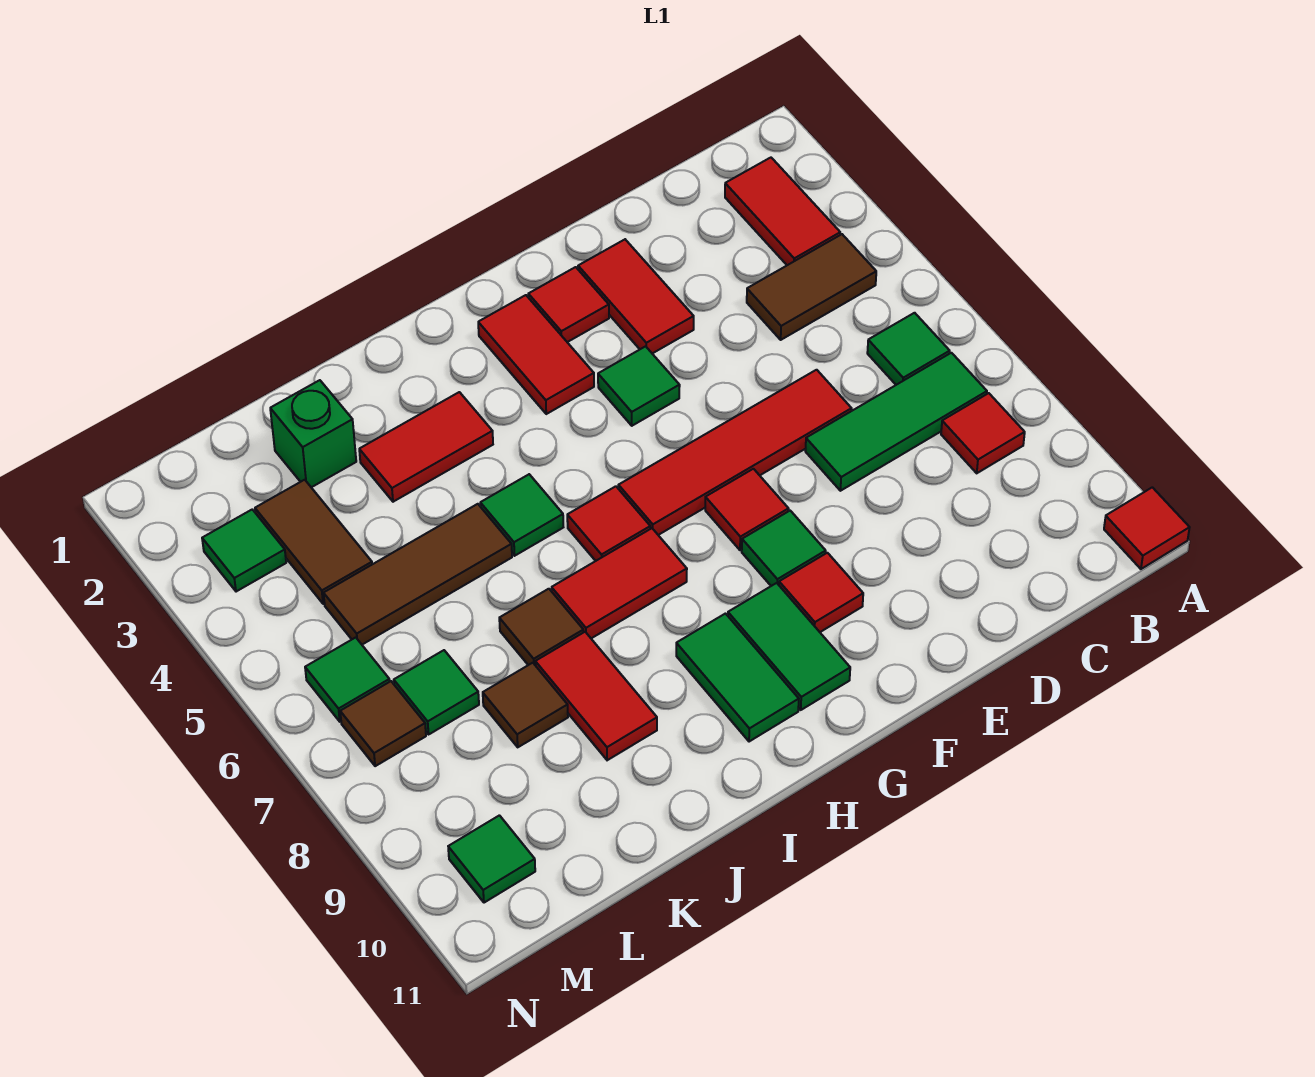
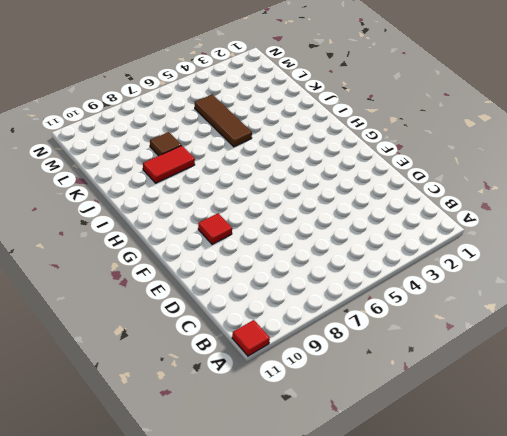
none -> red 1x2 tile [725,158,840,265]
none -> brown 1x2 tile [747,234,876,340]
none -> green 1x1 tile [867,313,950,385]
none -> green 1x3 tile [805,353,987,491]

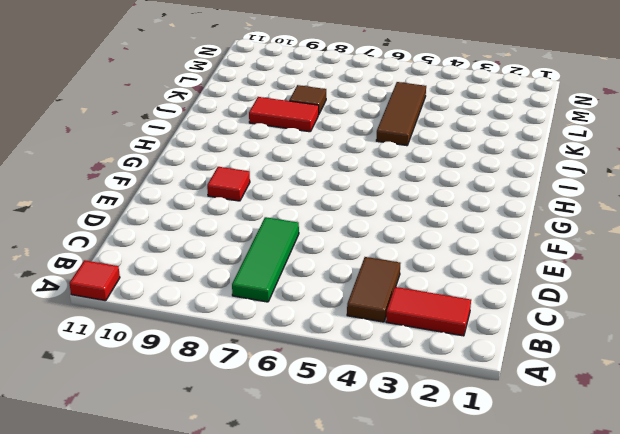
none -> green 1x1 tile [867,313,950,385]
none -> red 1x1 tile [941,393,1025,473]
none -> red 1x4 tile [618,370,852,535]
none -> red 1x2 tile [578,239,694,354]

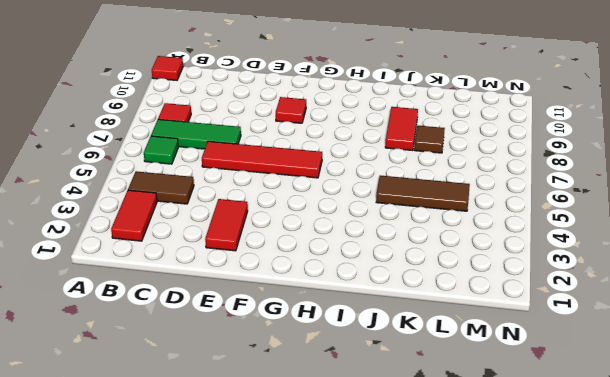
none -> red 1x1 tile [528,267,609,342]
none -> green 1x1 tile [598,346,680,426]
none -> red 1x1 tile [705,469,789,550]
none -> green 1x1 tile [742,511,826,586]

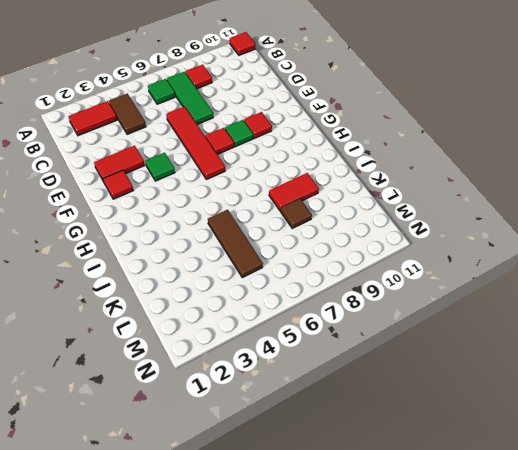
none -> red 1x2 tile [478,295,594,414]
none -> green 1x2 tile [728,583,850,710]
none -> red 1x1 tile [567,486,650,561]
none -> red 1x2 tile [552,528,687,638]

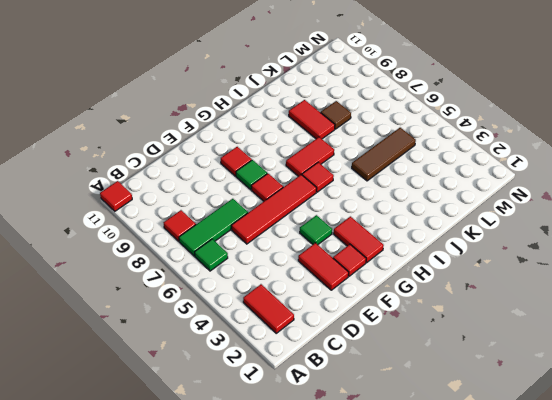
none -> brown 1x2 tile [747,234,876,340]
none -> green 1x2 tile [728,583,850,710]
none -> green 1x2 tile [676,614,799,742]
none -> red 1x2 tile [359,392,493,502]

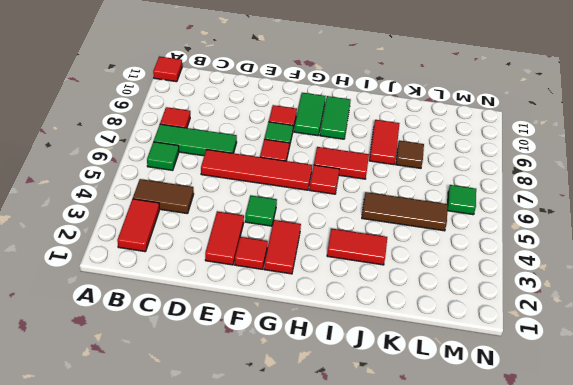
none -> green 1x1 tile [480,474,563,556]
none -> brown 1x1 tile [499,589,584,666]
none -> green 1x1 brick [270,380,356,487]
none -> brown 1x2 tile [255,480,372,604]

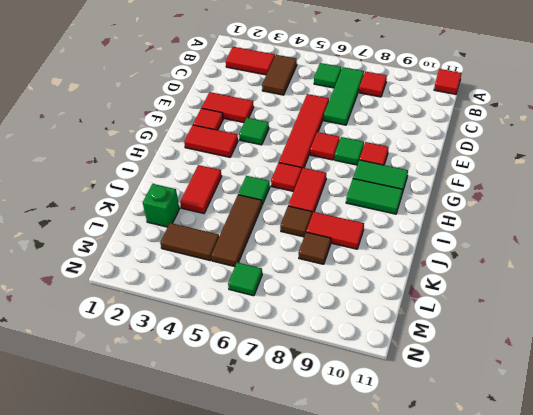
none -> green 1x1 tile [394,650,479,734]
none -> green 1x1 tile [202,510,286,592]
none -> brown 1x1 tile [340,681,426,766]
none -> green 1x1 tile [448,815,535,903]

